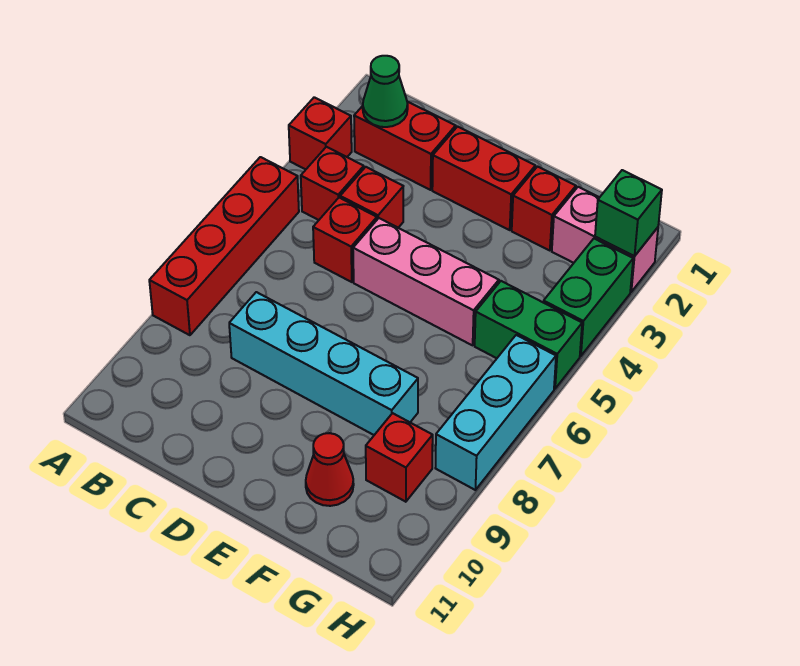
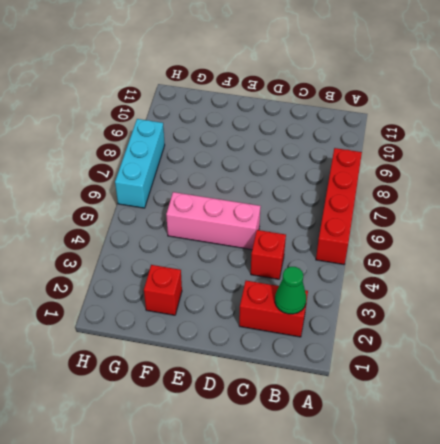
none -> red 1x1 brick [289,97,352,169]
none -> red 1x1 brick [301,147,364,220]
none -> red 1x1 brick [313,198,377,282]

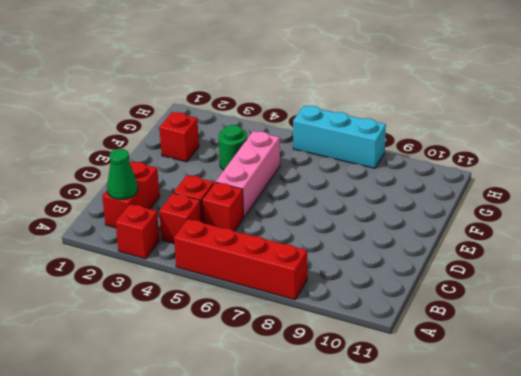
green 1x1 round brick [219,125,247,170] -> none
none -> cyan 1x4 brick [229,292,418,435]
none -> red 1x2 brick [432,127,535,230]
none -> red 1x1 cone [306,433,354,506]

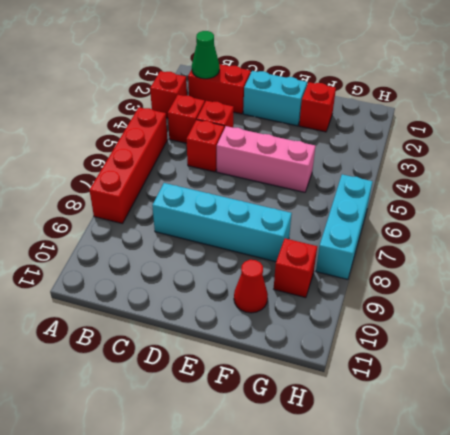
cyan 1x2 brick [243,71,307,126] -> red 1x2 brick [432,127,535,230]
none -> pink 1x2 brick [552,187,658,292]
none -> green 1x2 brick [475,281,582,389]
none -> green 1x2 brick [543,239,633,356]

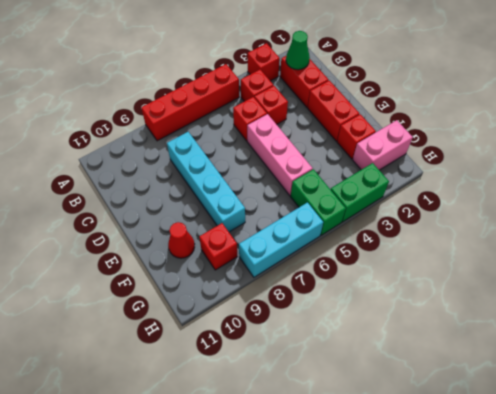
pink 1x2 brick [353,120,413,170] -> pink 1x2 brick turned to [552,187,658,292]
none -> green 1x1 brick [595,170,662,256]

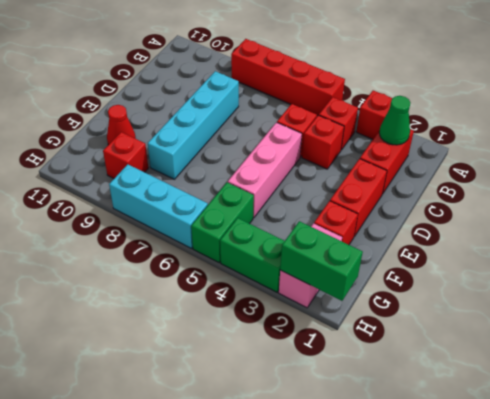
green 1x2 brick [280,221,363,301] -> green 1x1 brick [595,170,662,256]

